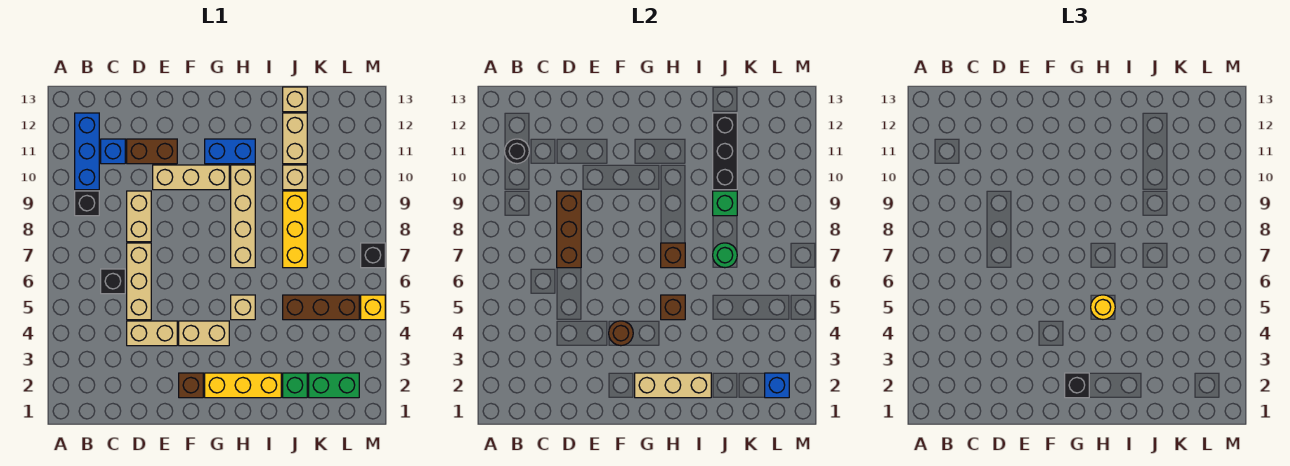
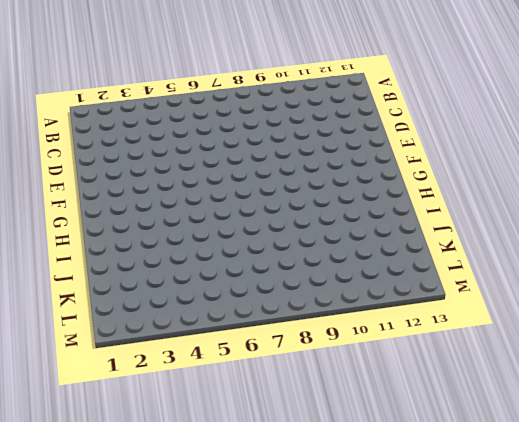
none -> black 1x1 brick [75,191,99,216]
none -> blue 1x3 brick [75,113,99,190]
none -> black 1x1 brick [101,269,125,294]
none -> blue 1x1 brick [101,139,125,164]

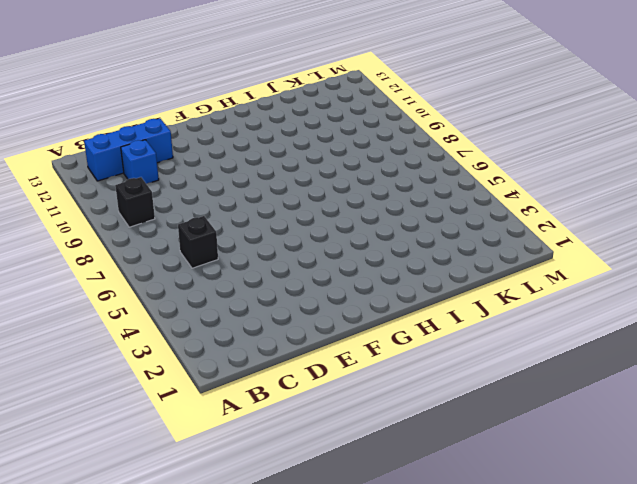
blue 1x3 brick [84,118,173,181] -> blue 1x3 brick turned to [75,113,99,190]
none -> tan 1x2 brick [127,321,177,346]
none -> tan 1x3 brick [127,243,151,320]
none -> tan 1x2 brick [127,191,151,242]
none -> brown 1x2 brick [127,139,177,164]

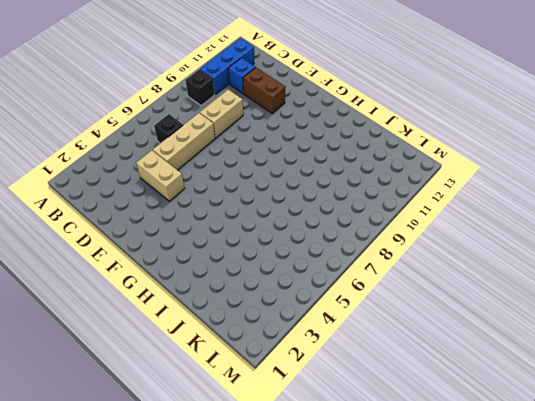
none -> tan 1x3 brick [153,165,229,190]
none -> brown 1x1 brick [179,373,203,398]
none -> tan 1x2 brick [179,321,229,346]
none -> yellow 1x3 brick [205,373,281,398]

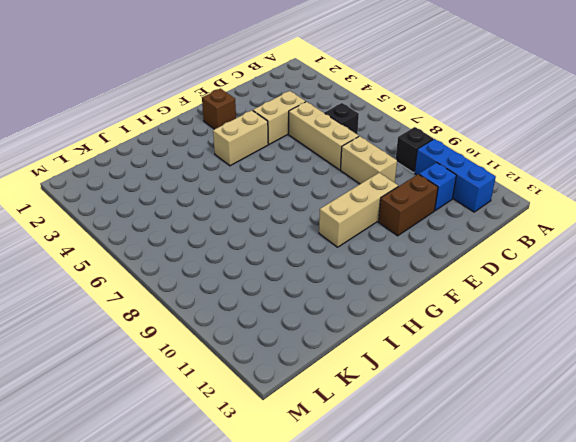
none -> yellow 1x3 brick [205,373,281,398]
none -> blue 1x2 brick [205,139,255,164]
none -> tan 1x1 brick [231,295,255,320]
none -> tan 1x4 brick [231,165,255,268]

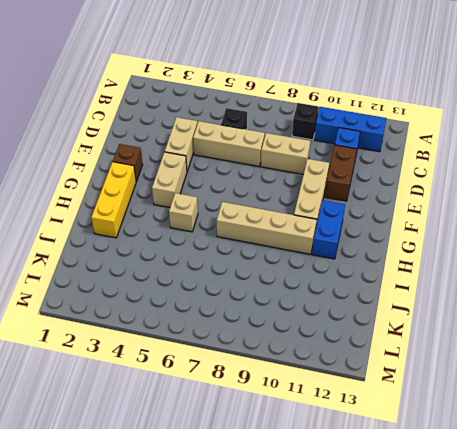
none -> green 1x1 brick [283,373,307,398]
none -> brown 1x3 brick [283,295,359,320]
none -> yellow 1x3 brick [283,191,307,268]
none -> tan 1x1 brick [283,165,307,190]

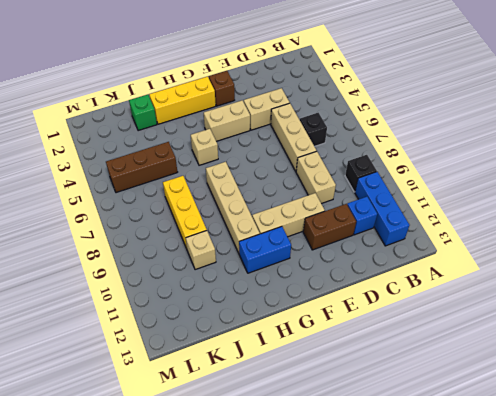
none -> tan 1x2 brick [283,113,307,164]
none -> tan 1x1 brick [283,87,307,112]
none -> green 1x2 brick [309,373,359,398]
none -> yellow 1x1 brick [361,295,385,320]

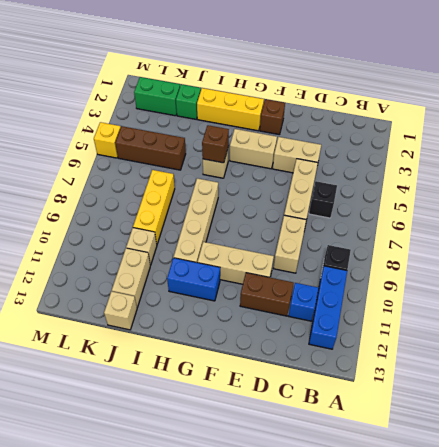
none -> black 1x1 brick [361,243,385,268]
none -> black 1x1 round brick [505,139,529,164]
none -> brown 1x3 brick [557,191,581,268]
none -> brown 1x1 round brick [609,321,633,346]

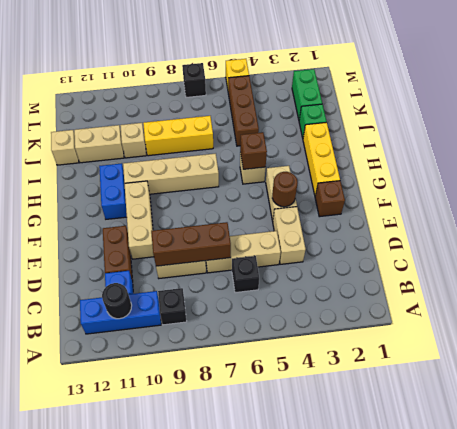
none -> tan 1x3 brick [635,373,711,398]
none -> brown 1x1 brick [661,243,685,268]
none -> green 1x1 round brick [713,243,737,268]
none -> green 1x1 brick [713,191,737,216]

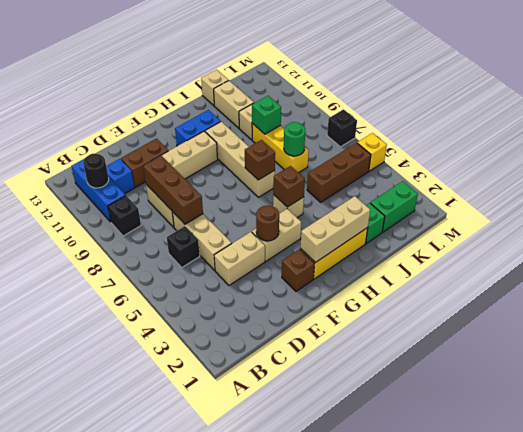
none -> black 1x3 brick [713,113,737,190]
none -> blue 1x1 brick [765,373,789,398]
none -> black 1x1 brick [1065,373,1089,398]
none -> yellow 1x1 round brick [1091,295,1115,320]

